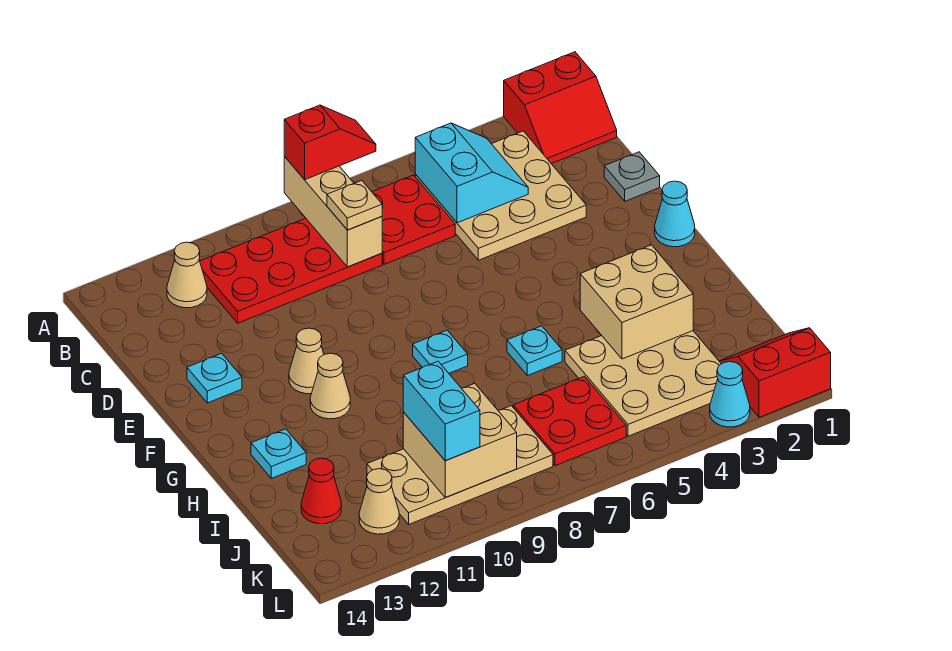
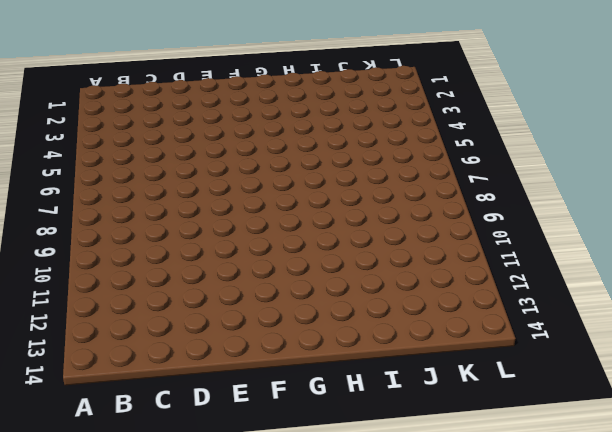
none -> red 2x2 slope [504,52,617,164]
none -> tan 3x3 plate [415,131,586,260]
none -> red 2x2 plate [372,175,455,264]

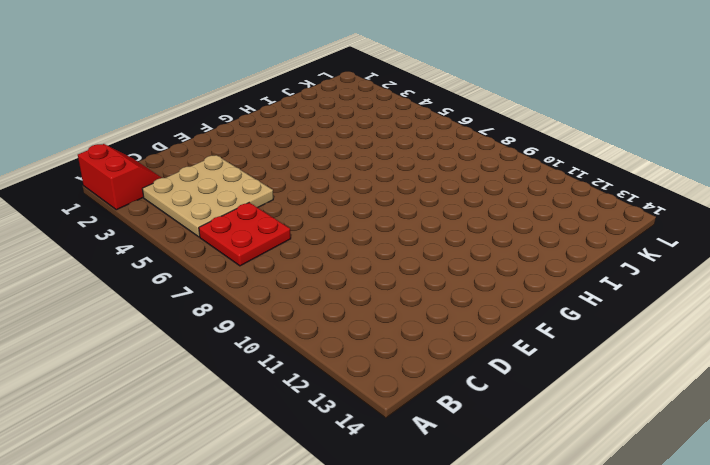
none -> red 2x4 plate [200,218,382,323]
none -> tan 1x1 cone [167,242,207,308]
none -> grey 1x1 plate [604,152,660,201]

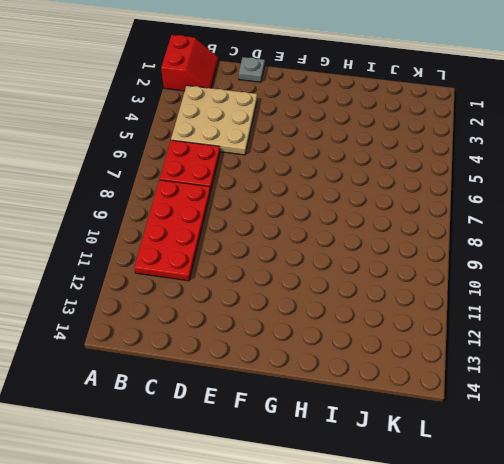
none -> tan 1x1 cone [167,242,207,308]
none -> cyan 1x1 plate [187,353,242,403]
none -> cyan 1x1 cone [655,181,695,247]

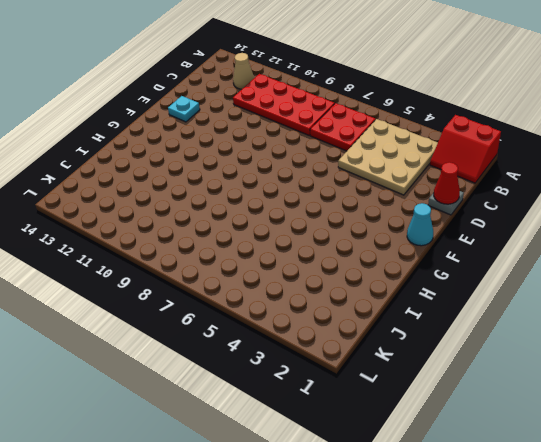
red 1x1 cone [434,162,460,204] -> red 1x1 cone moved to [301,458,341,524]
none -> tan 1x1 cone [289,328,324,394]
none -> cyan 1x1 plate [413,330,468,373]
none -> tan 1x1 cone [310,353,350,419]

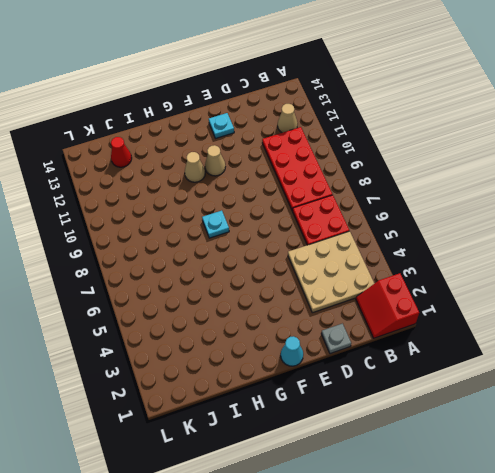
none -> cyan 1x1 plate [507,326,562,376]
none -> cyan 1x1 plate [251,429,306,478]
none -> tan 3x3 plate [565,331,721,436]

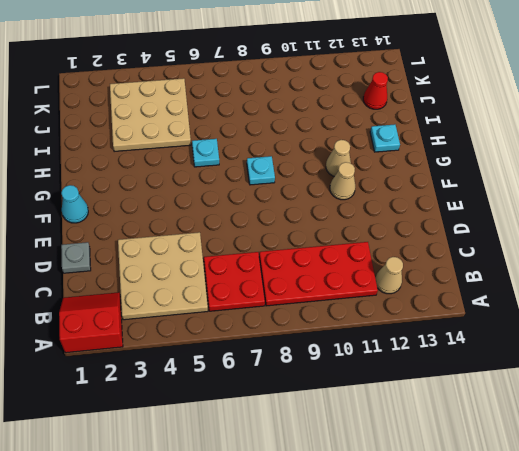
none -> cyan 1x1 plate [187,353,242,403]
none -> red 2x2 plate [513,376,626,466]
none -> tan 2x4 plate [367,406,553,524]

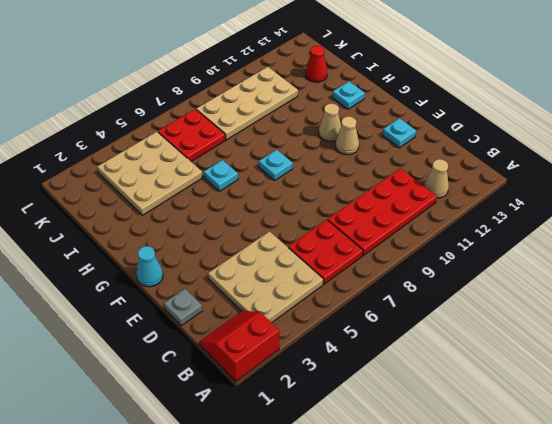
none -> red 2x2 slope [719,328,831,417]
none -> tan 1x1 cone [359,469,399,534]
none -> cyan 1x1 cone [710,362,750,427]

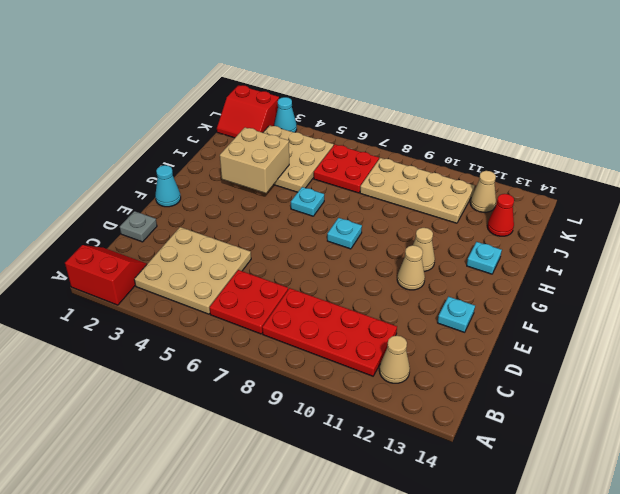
none -> tan 1x3 brick [284,157,382,267]
none -> cyan 2x2 slope [415,123,528,223]
none -> tan 2x2 brick [403,383,517,498]

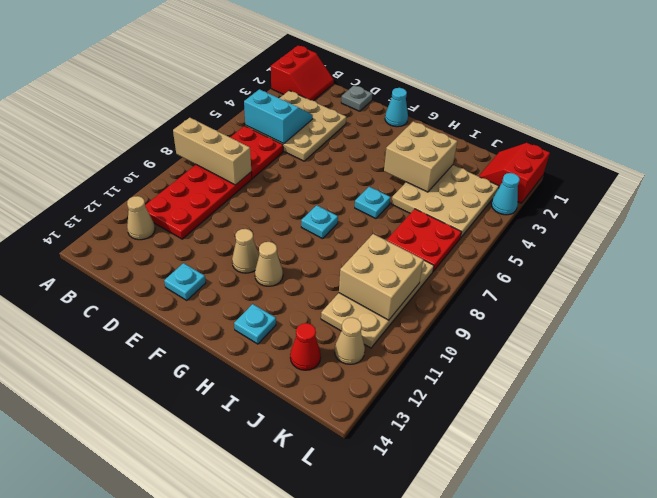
none -> red 1x2 slope [284,105,376,180]
none -> tan 1x1 plate [327,180,382,230]
none -> cyan 1x2 brick [403,361,480,461]

